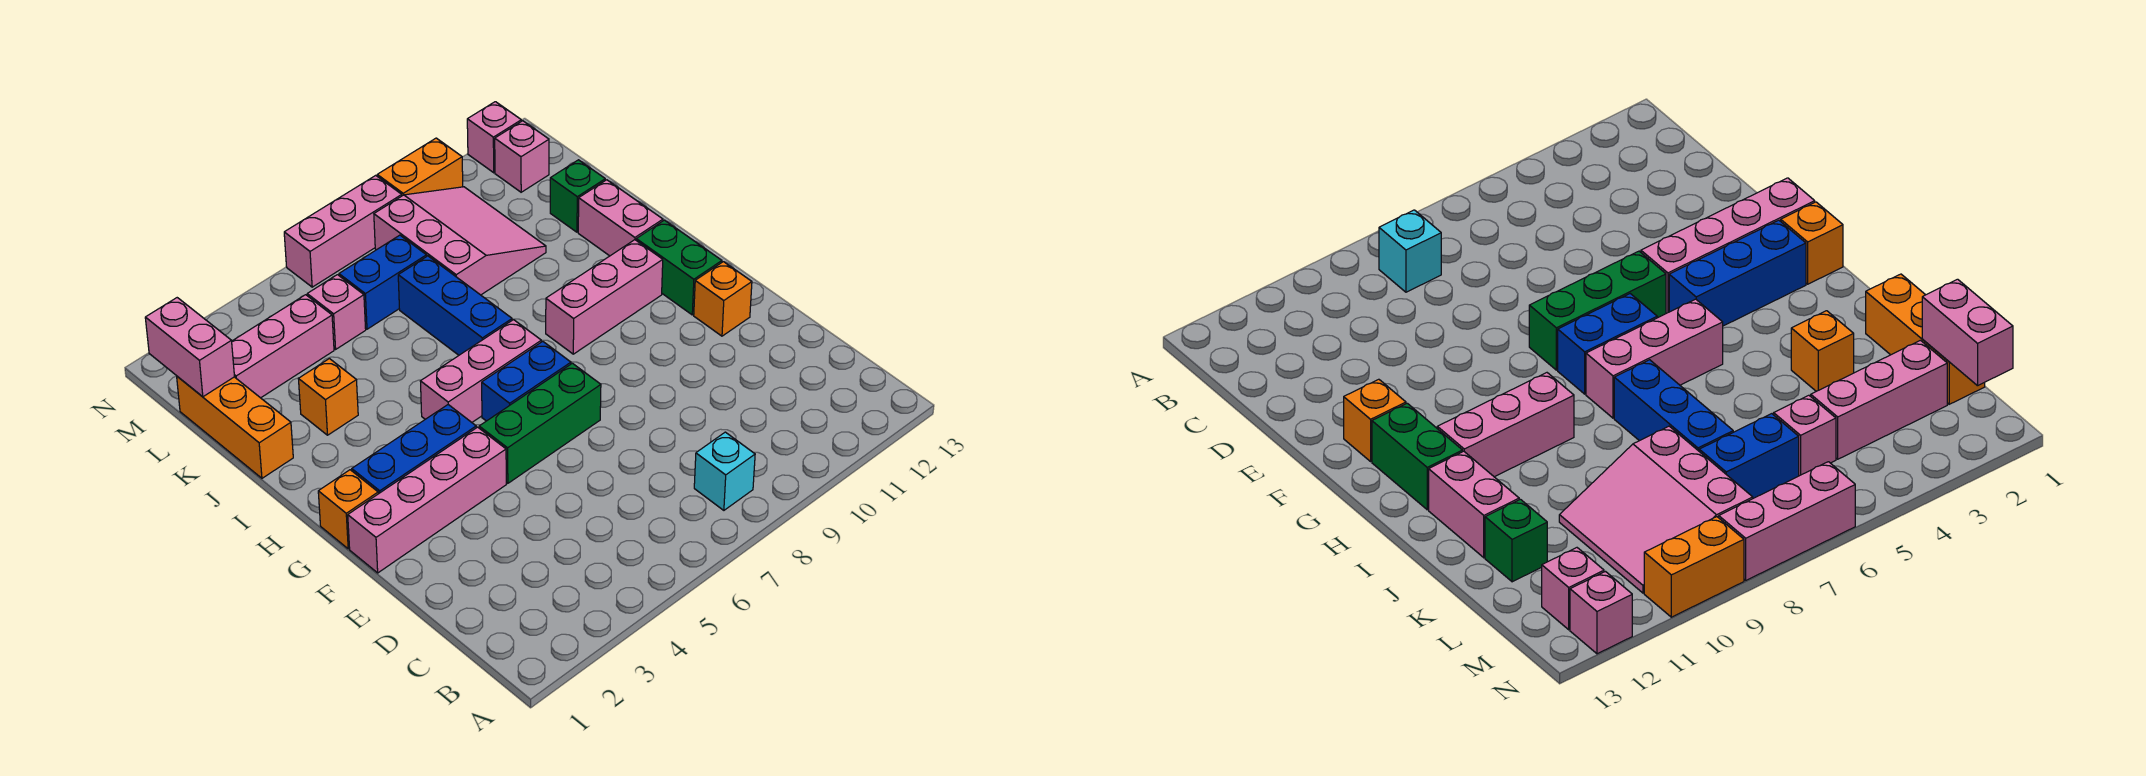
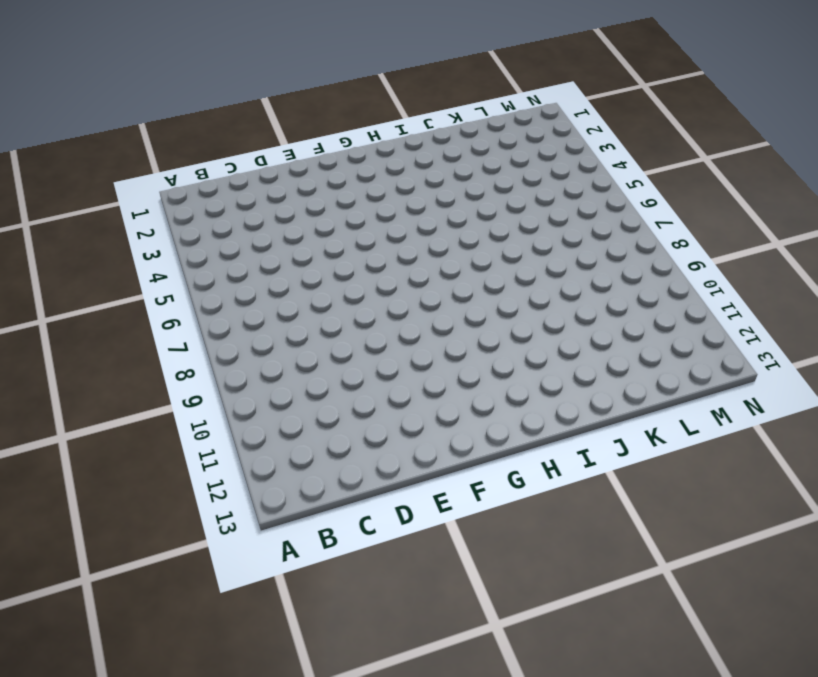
none -> cyan 1x1 brick [694,432,755,510]
none -> pink 1x4 brick [348,427,506,573]
none -> green 1x3 brick [479,363,601,483]

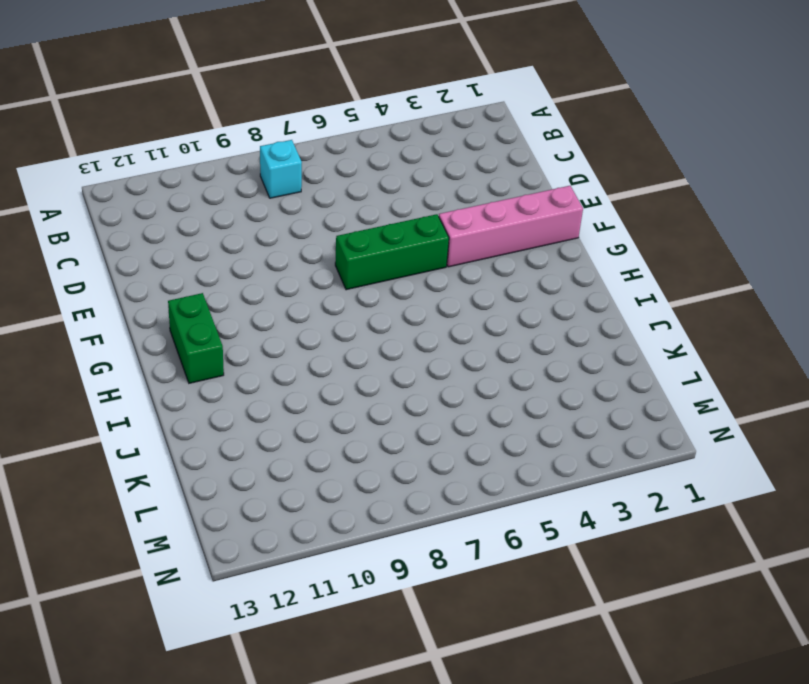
none -> orange 1x1 brick [694,262,752,336]
none -> orange 1x1 brick [318,470,378,549]
none -> blue 1x3 brick [352,405,476,494]

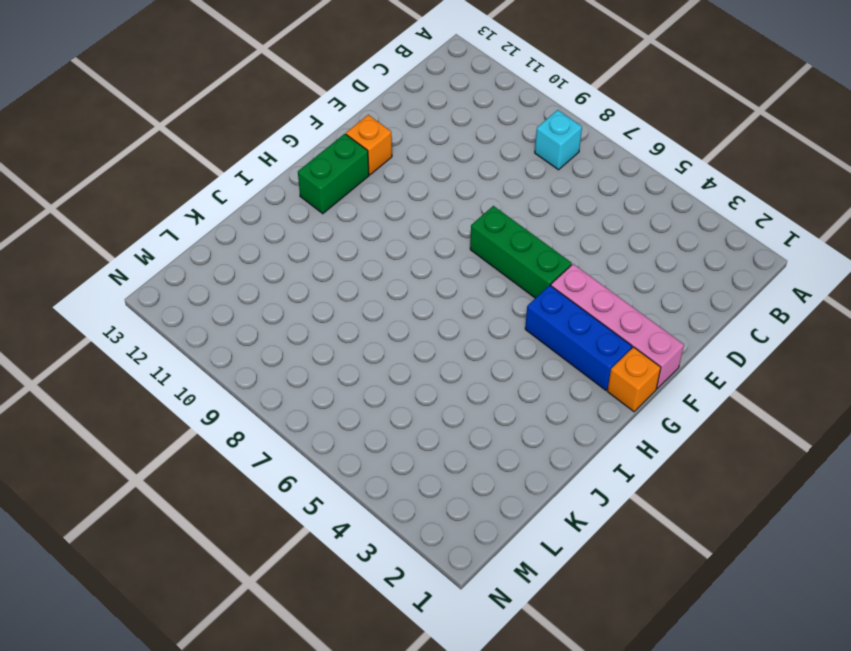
none -> blue 1x2 brick [482,341,571,421]
none -> pink 1x3 brick [420,320,541,422]
none -> pink 1x3 brick [546,240,663,354]

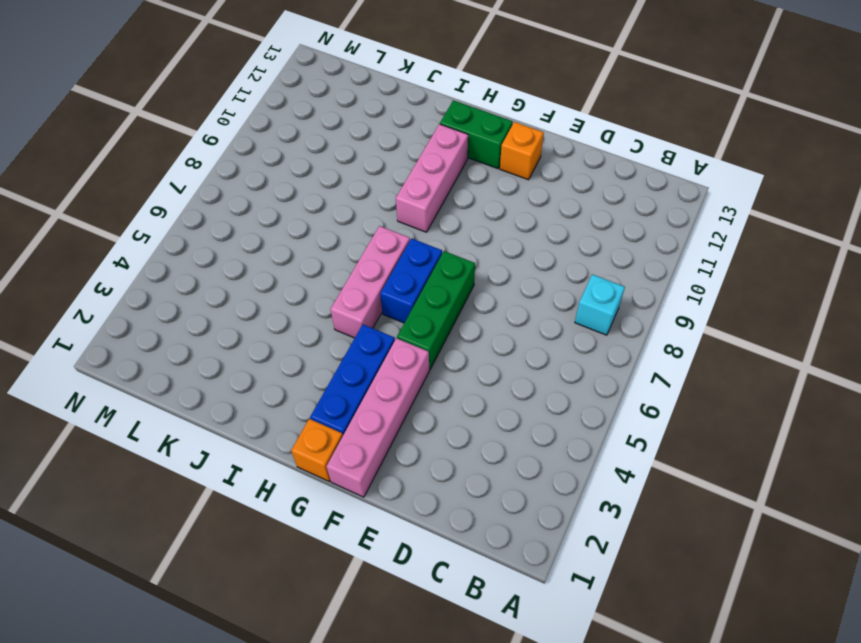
none -> blue 1x3 brick [398,256,512,355]
none -> pink 1x2 brick [578,180,663,256]
none -> orange 1x3 brick [177,376,293,478]

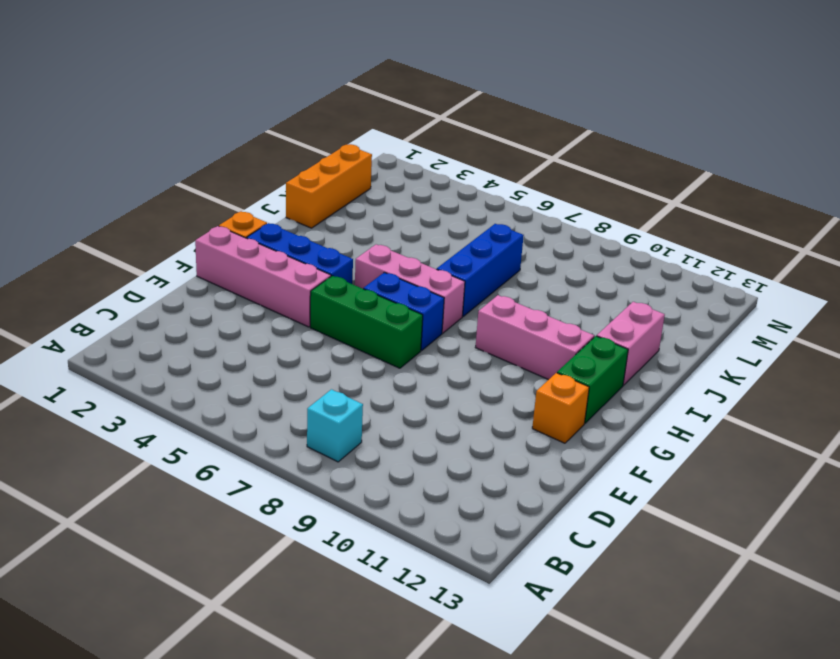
none -> orange 1x1 brick [299,359,358,435]
none -> pink 3x3 slope [374,187,546,295]
none -> green 1x1 brick [550,160,605,232]

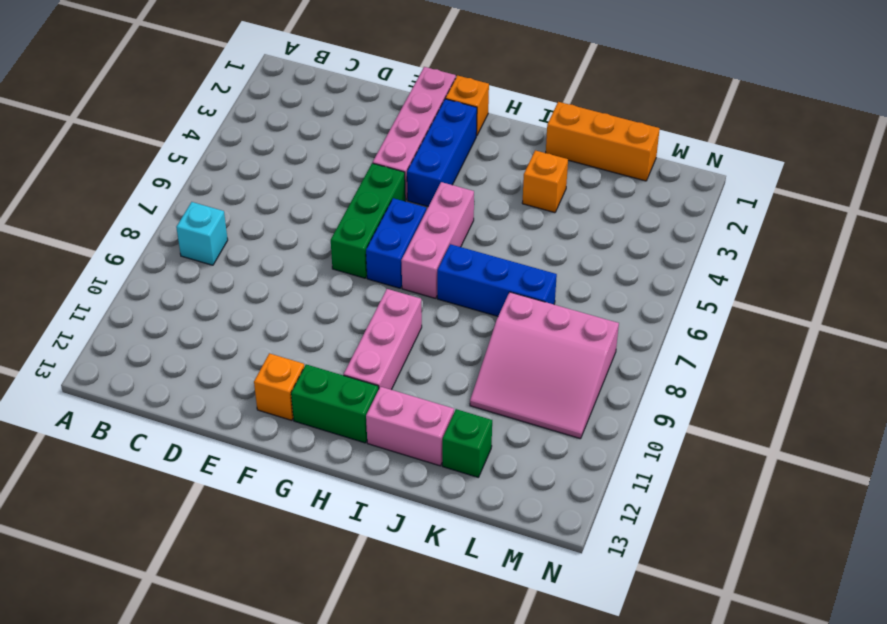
none -> pink 1x3 brick [232,295,334,398]
none -> pink 1x1 brick [307,275,366,349]
none -> blue 1x2 brick [339,235,427,329]

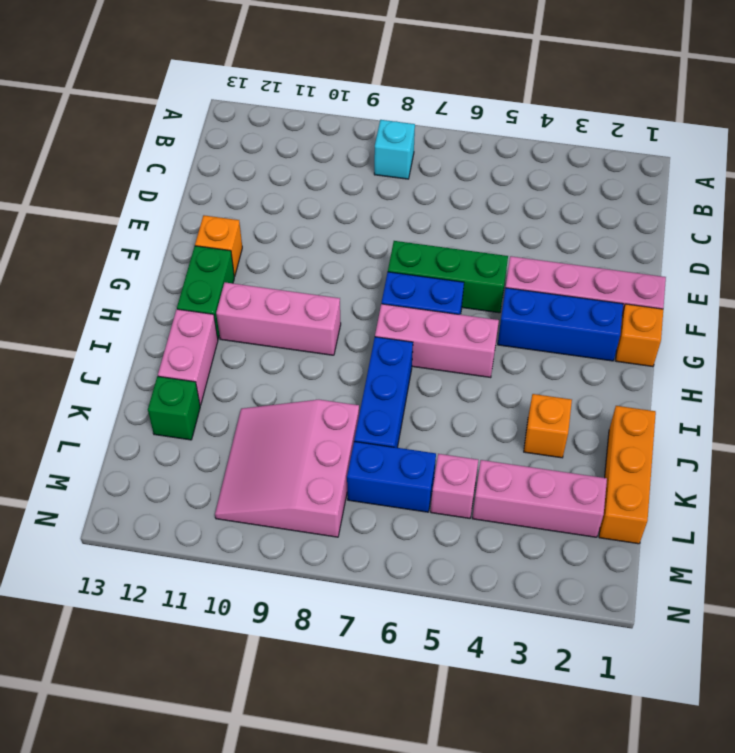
none -> pink 1x1 brick [495,121,549,192]
none -> pink 1x3 brick [284,175,402,287]
none -> orange 1x2 brick [377,138,463,196]

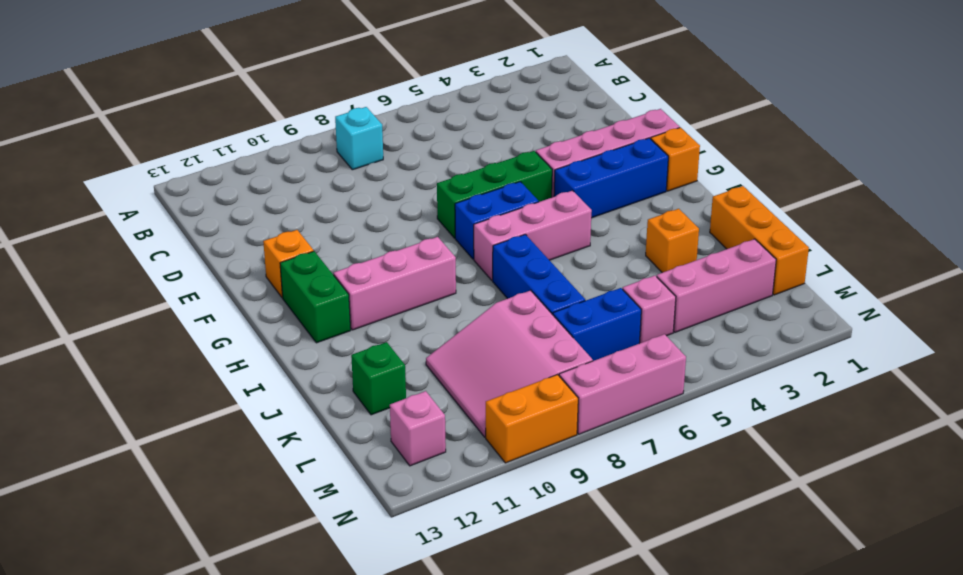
none -> pink 1x2 brick [578,180,663,256]
none -> pink 1x1 brick [467,102,521,173]
none -> pink 1x2 brick [145,298,234,397]

